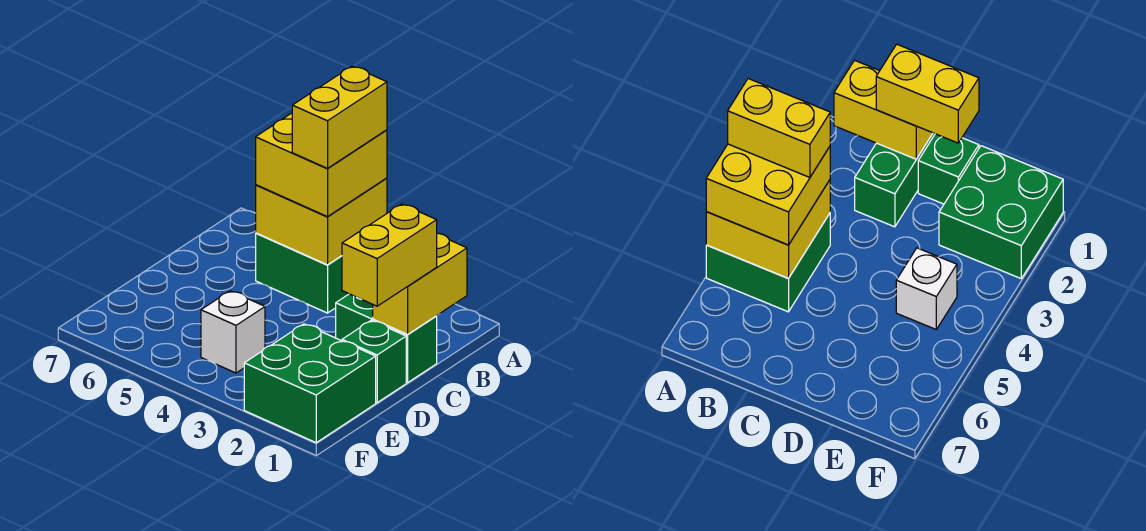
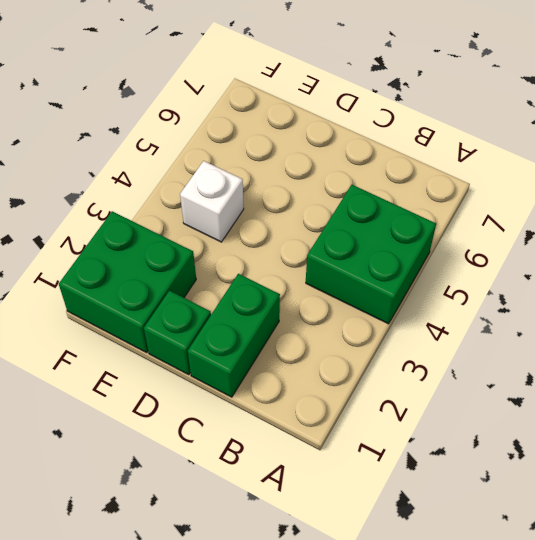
none -> yellow 2x2 brick [256,178,387,265]
none -> yellow 1x2 brick [373,233,467,334]

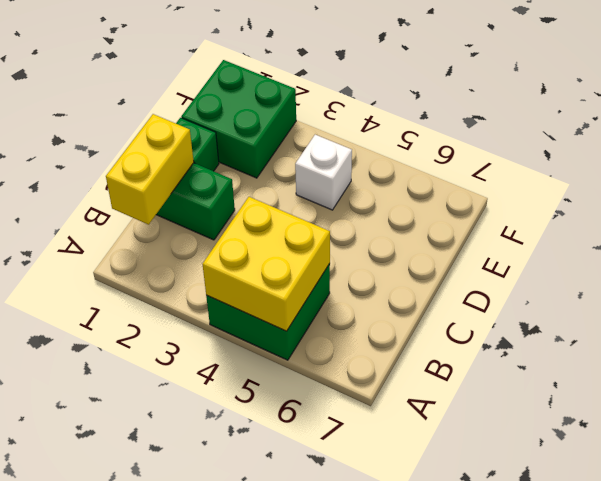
none -> yellow 2x2 brick [256,113,387,217]
none -> yellow 1x2 brick [342,204,437,306]

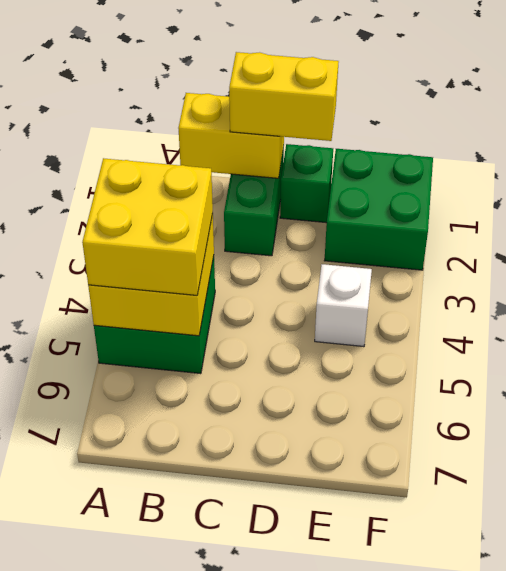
none -> yellow 1x2 brick [292,66,387,168]

